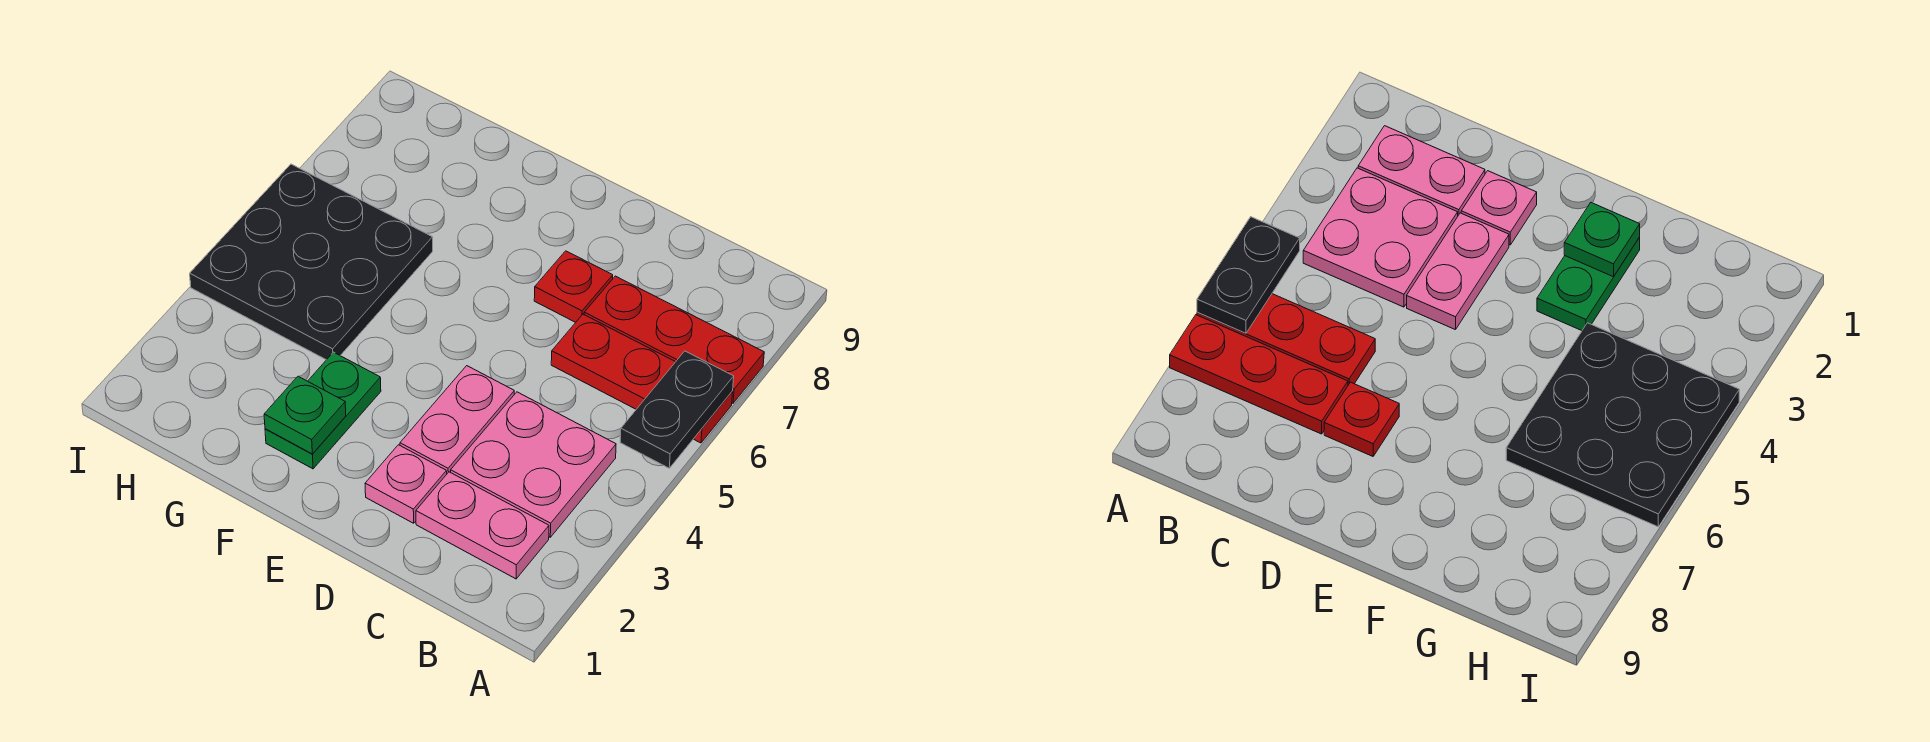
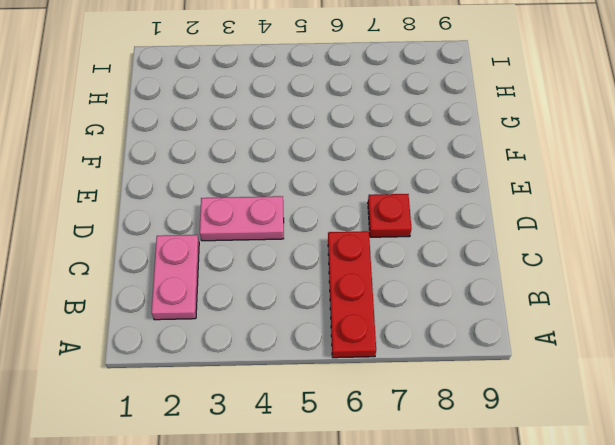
none -> red 1x3 plate [584,276,764,403]
none -> pink 2x2 plate [451,392,616,537]

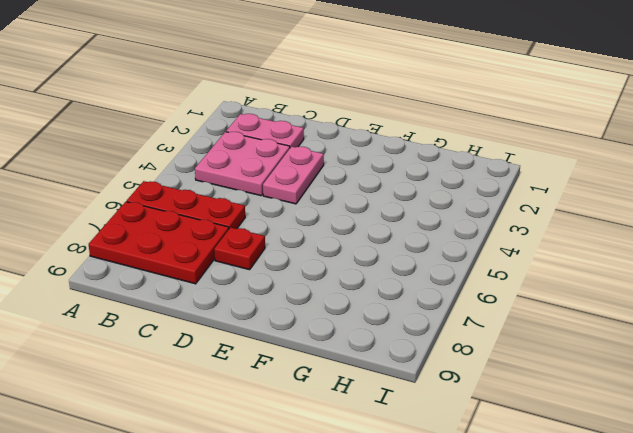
red 2x3 plate [89,202,229,284] -> red 1x3 plate [584,276,764,403]
none -> pink 1x1 plate [365,445,447,523]
none -> green 1x2 plate [265,352,381,469]

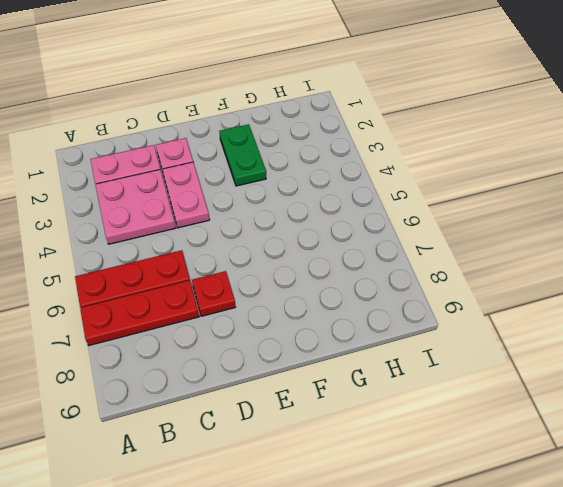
none -> black 3x3 plate [190,164,433,360]
none -> black 1x2 plate [620,351,734,468]

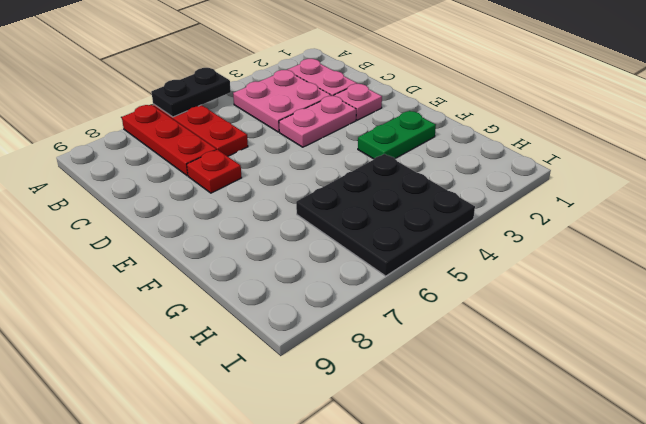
none -> green 1x1 plate [264,376,346,454]

